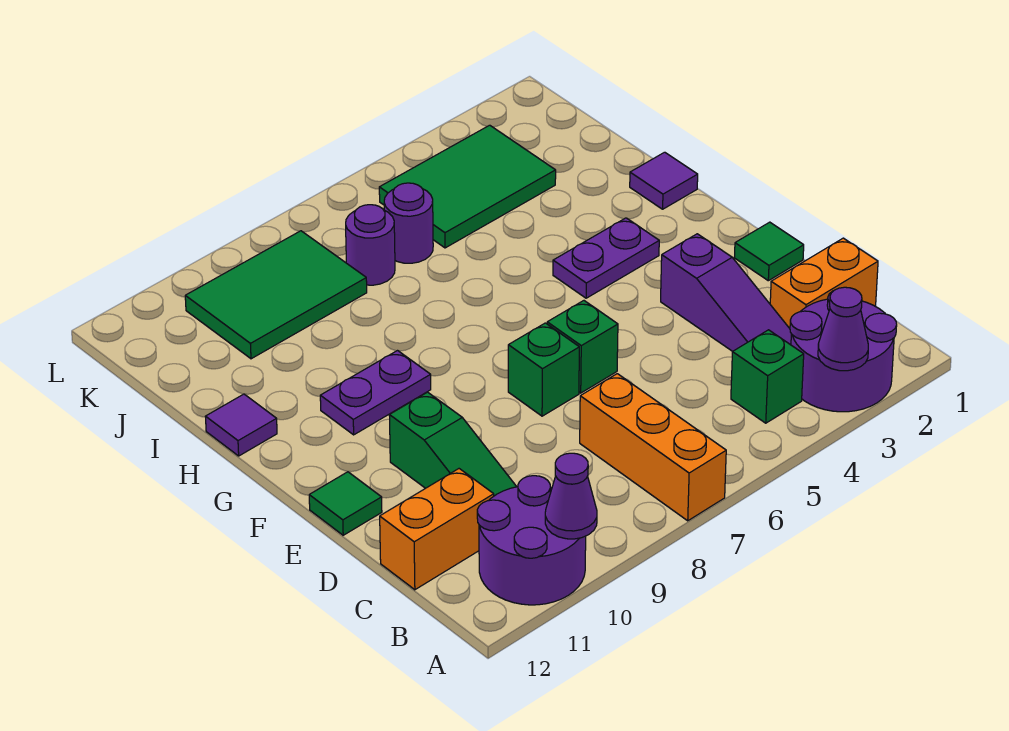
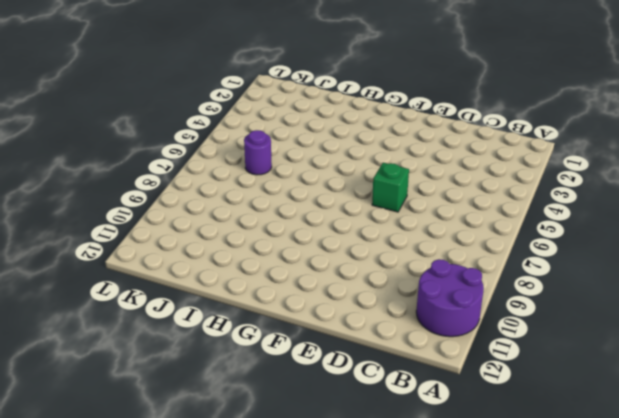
none -> purple 2x2 round brick [790,291,897,412]
none -> orange 1x3 brick [580,374,726,521]
none -> green 1x1 brick [731,330,804,423]

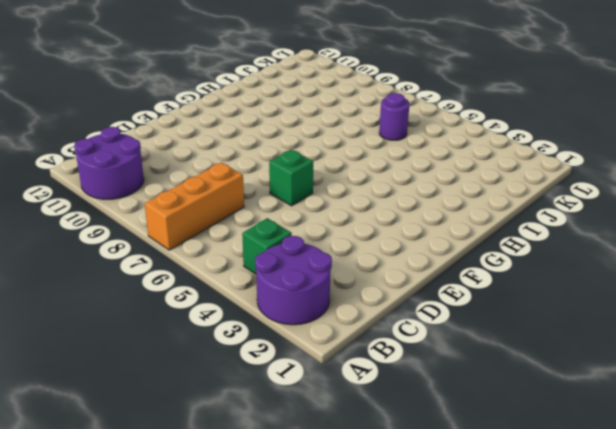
none -> orange 1x2 brick [770,238,878,328]
none -> purple 1x3 slope [661,234,791,351]
none -> green 1x3 slope [389,392,517,496]

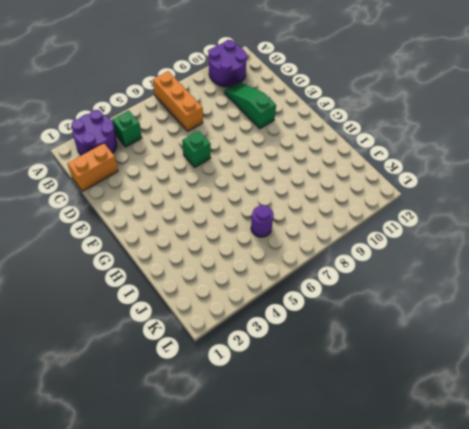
none -> purple 1x3 slope [661,234,791,351]
none -> orange 1x2 brick [380,469,494,590]
none -> green 1x1 tile [734,222,804,281]

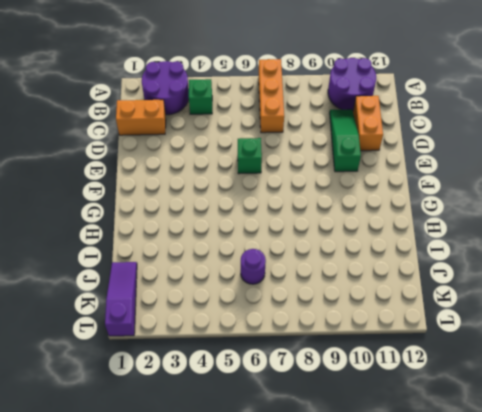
orange 1x2 brick [353,96,383,151] -> orange 1x2 brick turned to [380,469,494,590]
purple 1x3 slope [105,262,137,336] -> purple 1x3 slope moved to [661,234,791,351]
none -> green 1x1 tile [734,222,804,281]
none -> green 1x1 brick [508,323,579,416]
none -> green 1x1 tile [309,472,382,535]

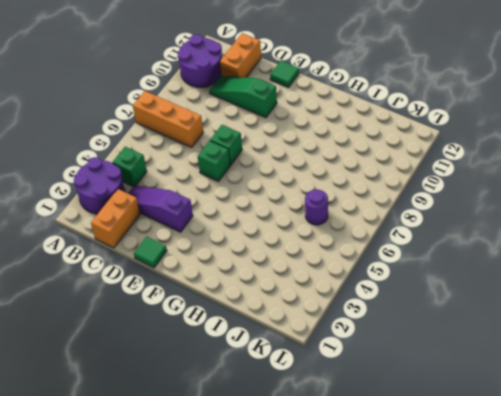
none -> purple 1x2 plate [553,218,659,298]
none -> purple 1x2 plate [320,351,431,435]
none -> purple 1x1 tile [630,152,698,209]

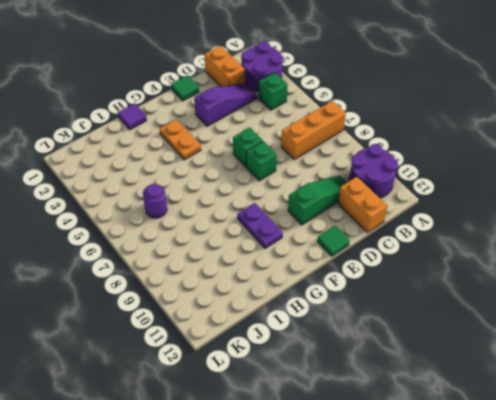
orange 1x2 plate [160,119,201,160] -> purple 1x2 plate [553,218,659,298]
none -> purple 1x1 tile [205,394,277,456]
none -> green 2x3 tile [379,125,556,248]
none -> purple 1x1 round brick [346,205,395,285]

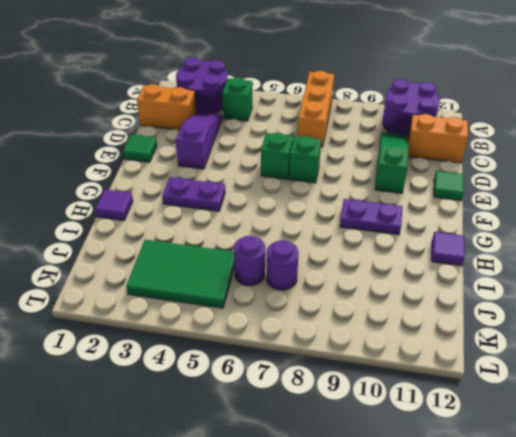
none -> green 2x3 tile [185,231,367,359]
none -> purple 1x1 cone [818,287,868,371]
none -> purple 1x1 cone [545,453,597,539]

